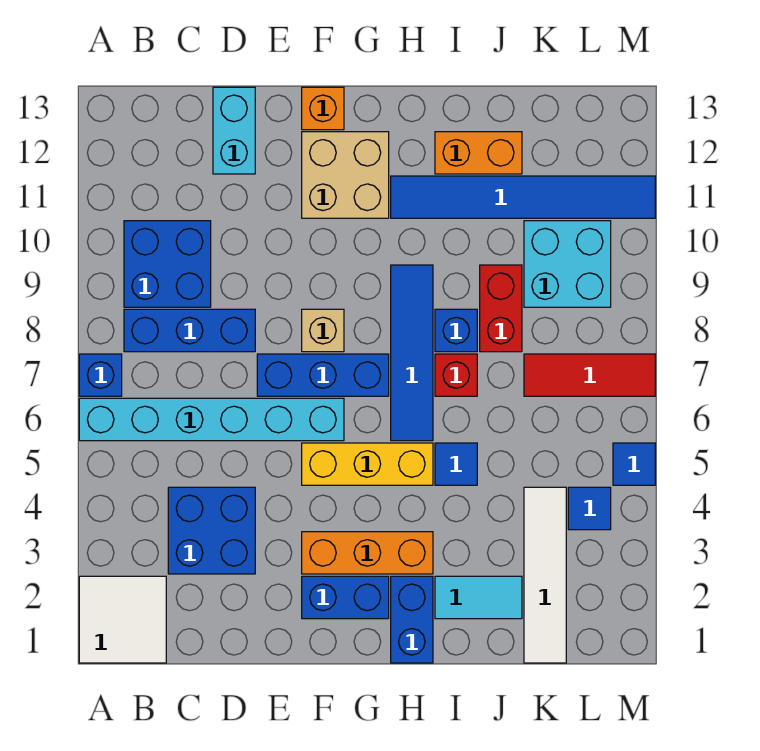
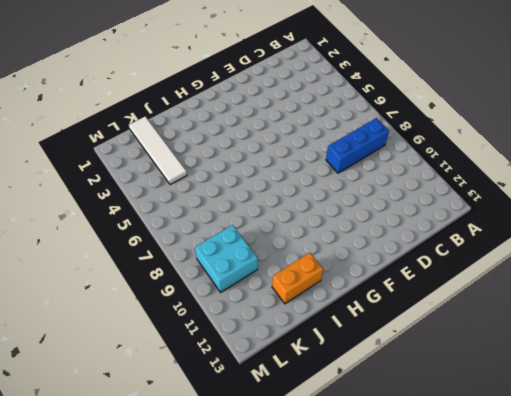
none -> white 2x2 tile [79,576,166,663]
none -> cyan 1x6 brick [79,398,344,441]
none -> blue 1x1 brick [79,354,122,396]

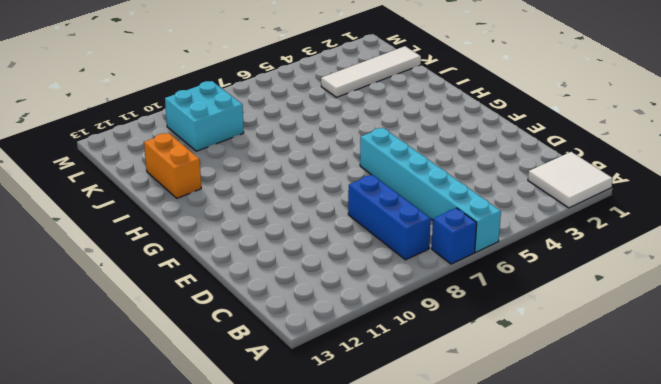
none -> blue 2x2 brick [124,221,211,307]
none -> blue 2x2 brick [168,487,255,574]
none -> cyan 1x2 brick [213,87,255,174]

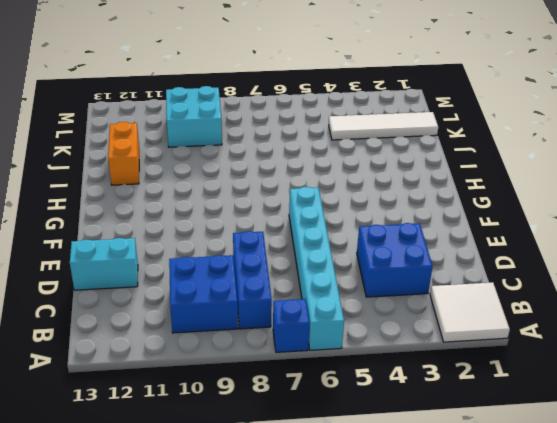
none -> blue 1x3 brick [257,354,389,396]
none -> blue 1x2 brick [302,576,389,619]
none -> orange 1x3 brick [302,532,433,574]

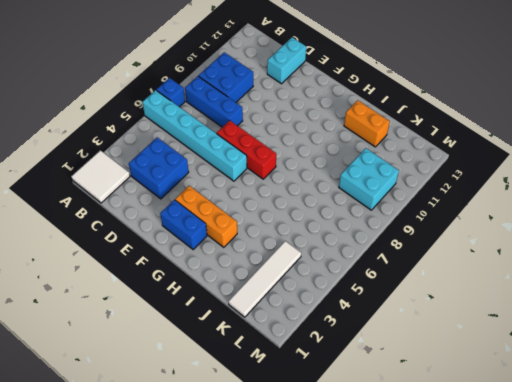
red 1x3 brick [217,120,276,179] -> blue 1x3 brick [257,354,389,396]
none -> yellow 1x3 brick [302,443,433,485]
none -> tan 1x1 brick [302,309,344,352]
none -> tan 2x2 brick [302,132,389,218]

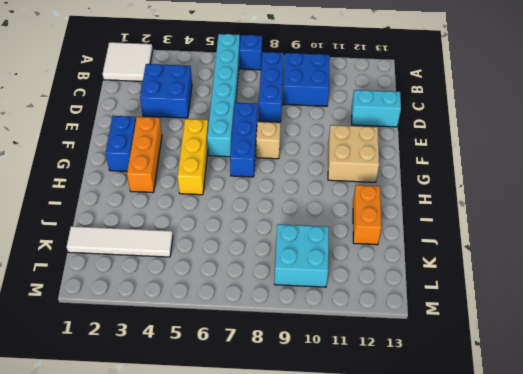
none -> orange 1x1 brick [302,87,344,130]
none -> blue 1x2 brick [391,576,433,663]
none -> blue 1x4 tile [391,265,433,441]

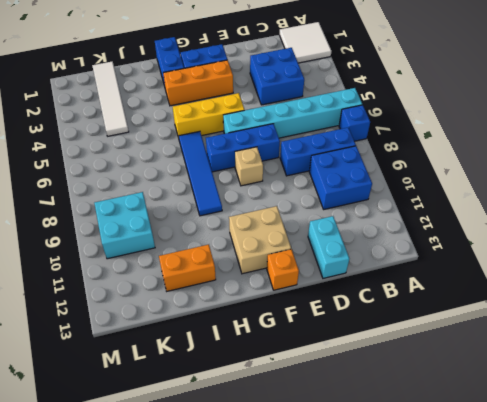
none -> blue 1x6 tile [391,176,655,218]
none -> cyan 1x2 tile [435,576,522,619]
none -> blue 1x1 tile [435,443,477,485]

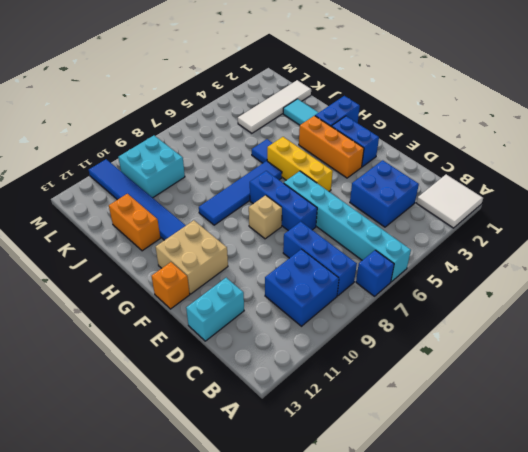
none -> red 1x1 brick [435,354,477,396]
none -> blue 1x1 brick [435,309,477,352]
none -> red 1x2 brick [480,265,522,352]

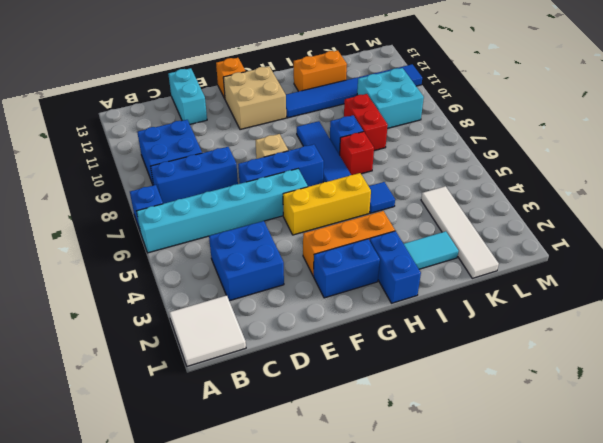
none -> red 1x3 tile [524,354,655,396]
none -> blue 1x1 tile [568,487,611,530]
none -> blue 1x1 tile [613,443,655,485]

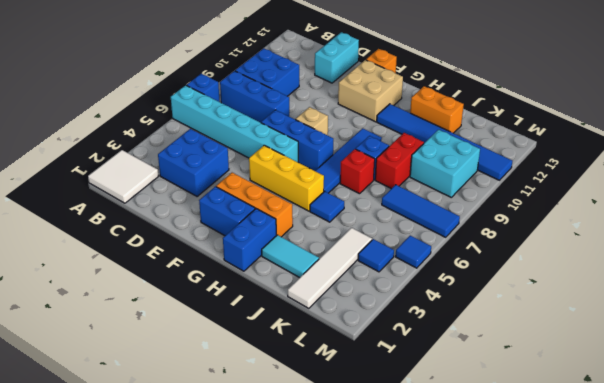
blue 1x3 tile [382,185,460,237] -> red 1x3 tile [524,354,655,396]

